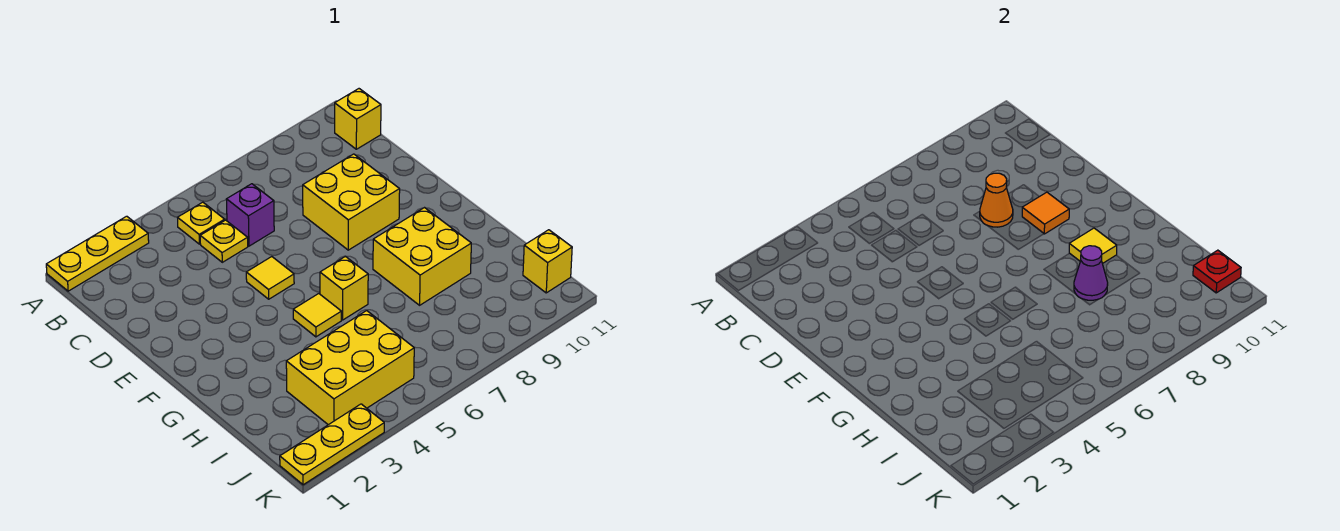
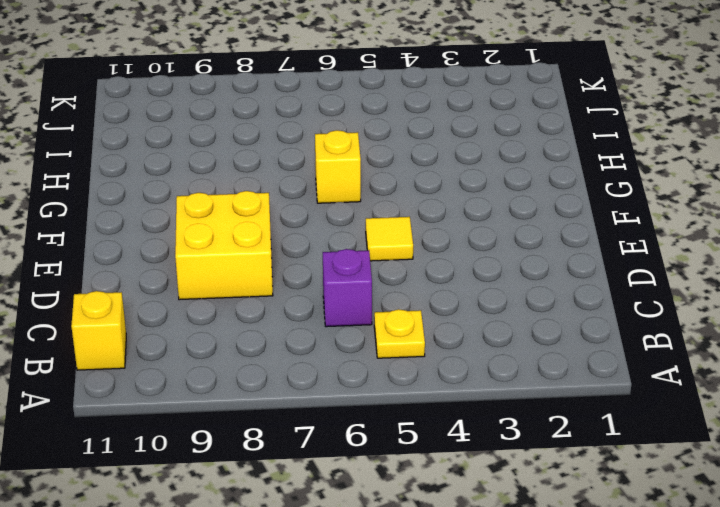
none -> yellow 1x3 plate [46,216,149,291]
none -> yellow 1x1 plate [200,220,248,262]
none -> yellow 1x1 tile [293,294,341,337]

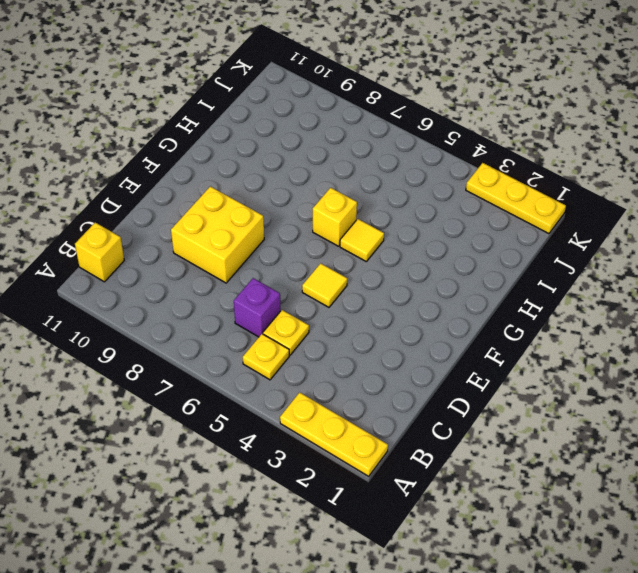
none -> yellow 2x2 brick [373,208,471,305]
none -> yellow 2x3 brick [286,311,414,425]
none -> yellow 1x1 brick [523,230,572,293]

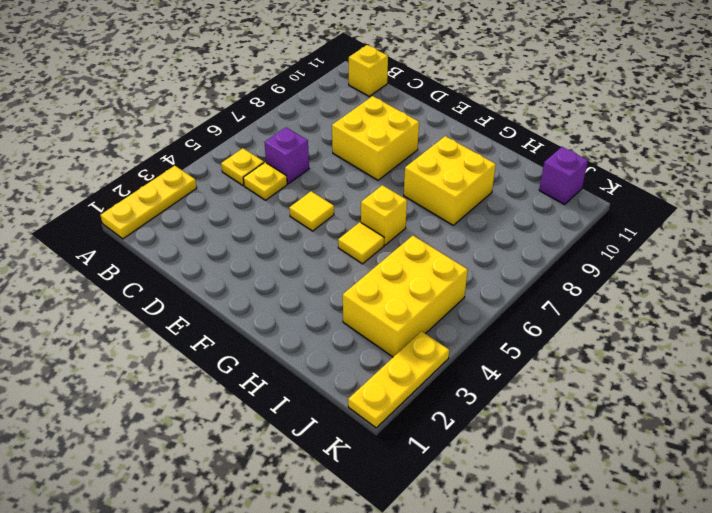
purple 1x1 brick [539,147,588,205] -> yellow 1x1 brick [523,230,572,293]
none -> orange 1x1 cone [980,173,1013,227]
none -> orange 1x1 tile [1022,192,1069,234]
none -> yellow 1x1 tile [1069,228,1117,264]

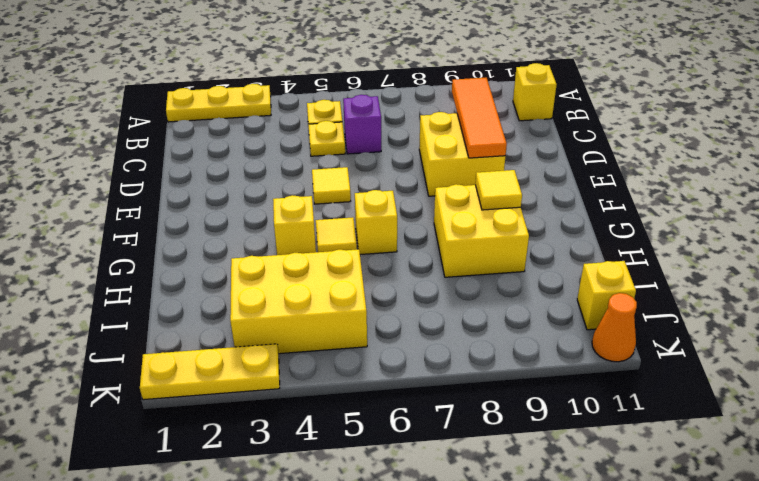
orange 1x3 tile [452,78,507,158] -> orange 1x1 tile [1022,192,1069,234]
yellow 1x1 brick [273,195,316,255] -> none
orange 1x1 cone [592,293,637,362] -> orange 1x1 cone moved to [980,173,1013,227]
none -> purple 1x1 cone [1074,246,1108,300]
none -> red 1x1 plate [1193,250,1241,293]

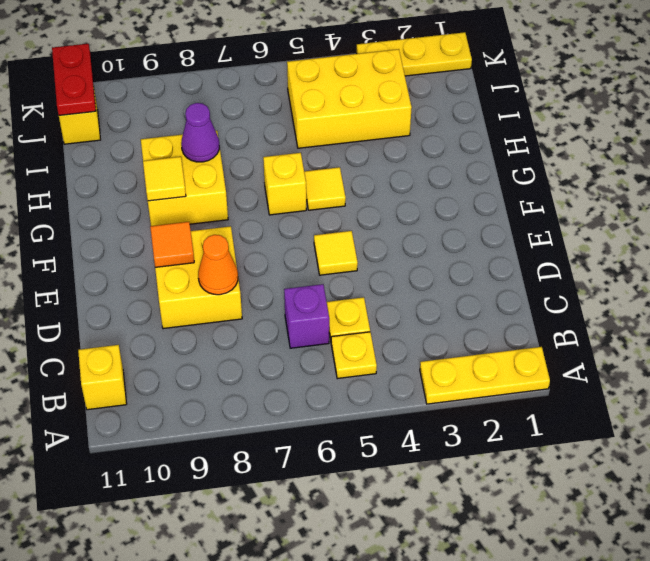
red 1x2 plate [52,44,96,115] -> red 1x1 plate [1193,250,1241,293]

